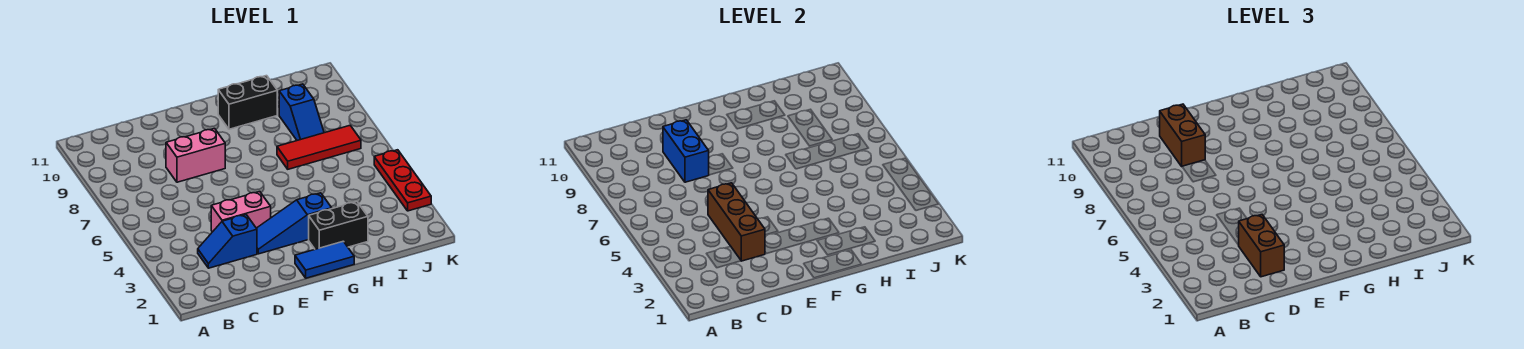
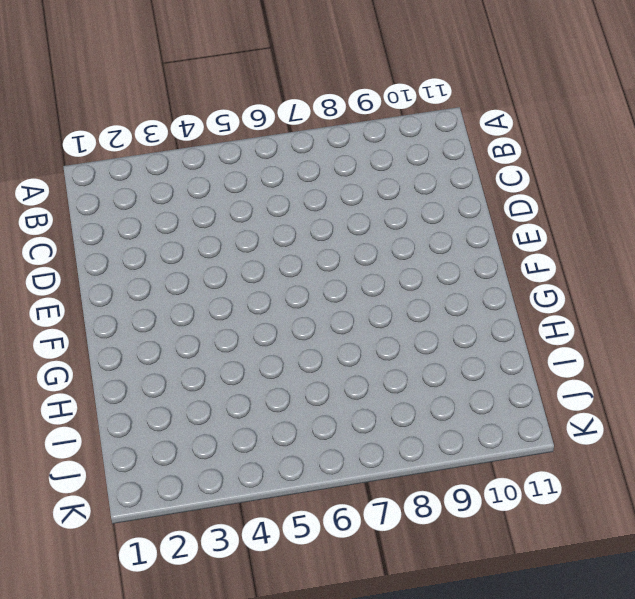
none -> blue 1x2 slope [198,215,257,268]
none -> pink 1x2 brick [211,192,271,232]
none -> pink 1x2 brick [166,129,225,182]

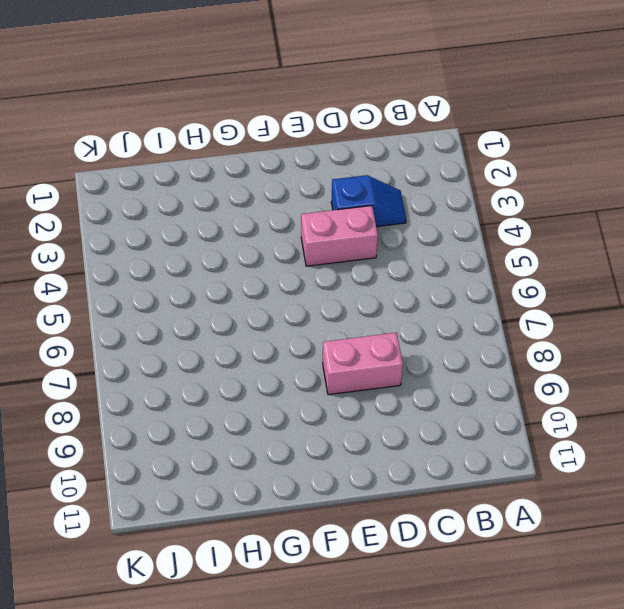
none -> blue 1x3 slope [256,193,332,254]
none -> blue 1x2 tile [295,241,354,278]
none -> black 1x2 brick [309,202,368,249]

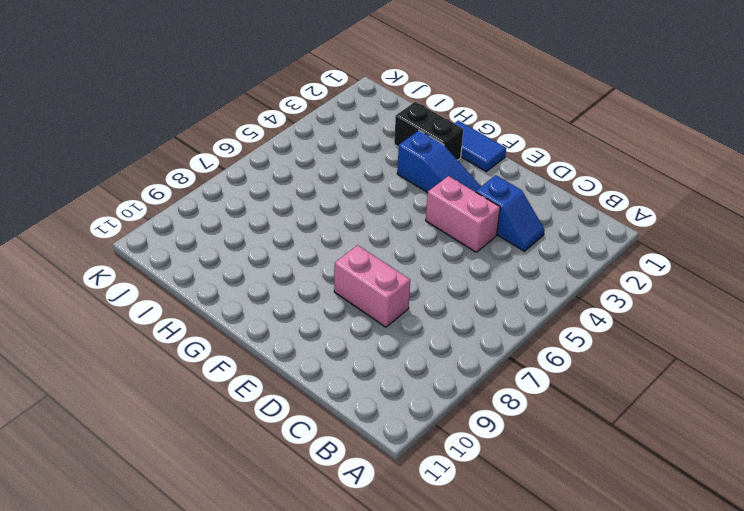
none -> black 1x2 brick [218,76,277,129]
none -> red 1x3 tile [277,126,361,169]
none -> blue 1x2 slope [279,84,324,140]

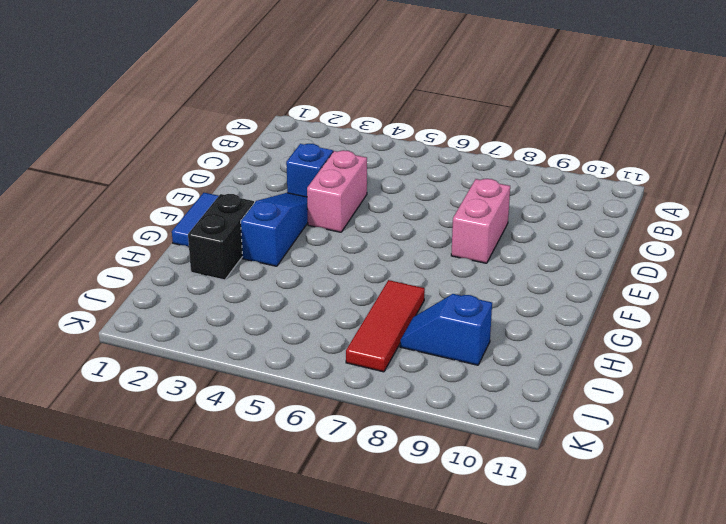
none -> black 1x2 brick [218,76,277,129]
none -> red 1x3 plate [374,150,431,211]
none -> brown 1x3 brick [708,183,765,261]

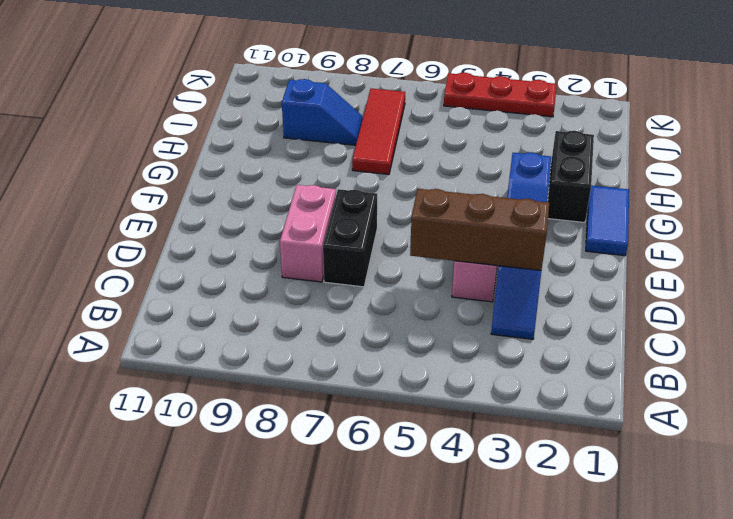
black 1x2 brick [323,189,377,287] -> black 1x2 brick moved to [218,76,277,129]
none -> blue 1x2 brick [663,120,709,182]
none -> brown 1x2 brick [1239,215,1284,277]
none -> brown 1x2 brick [1159,104,1205,166]

